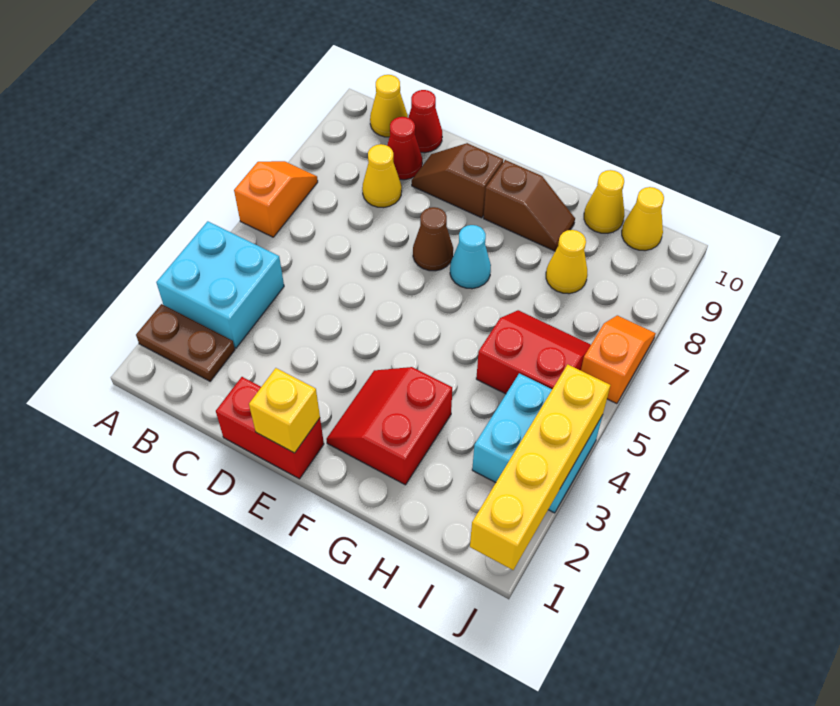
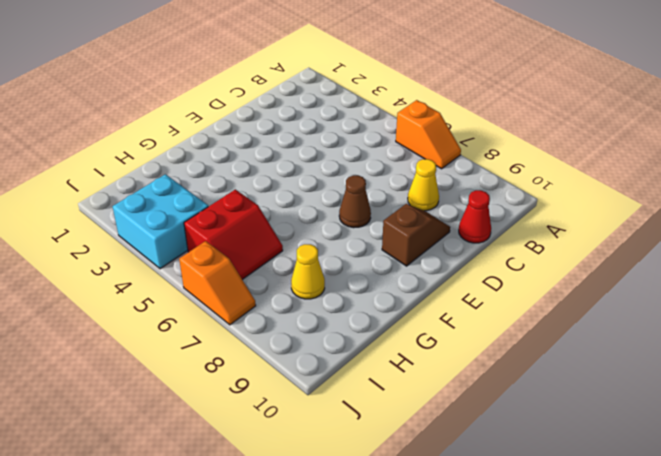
none -> brown 1x2 plate [136,304,235,381]
none -> cyan 2x2 brick [156,221,284,348]
none -> yellow 1x1 cone [370,75,408,137]

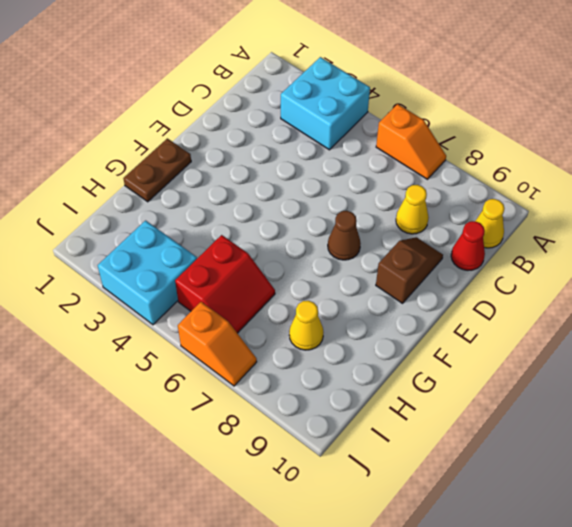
brown 1x2 plate [123,138,191,202] -> brown 1x2 plate moved to [136,304,235,381]
none -> red 1x1 cone [387,117,422,180]
none -> red 1x2 brick [216,377,324,479]
none -> red 2x2 slope [326,367,452,485]

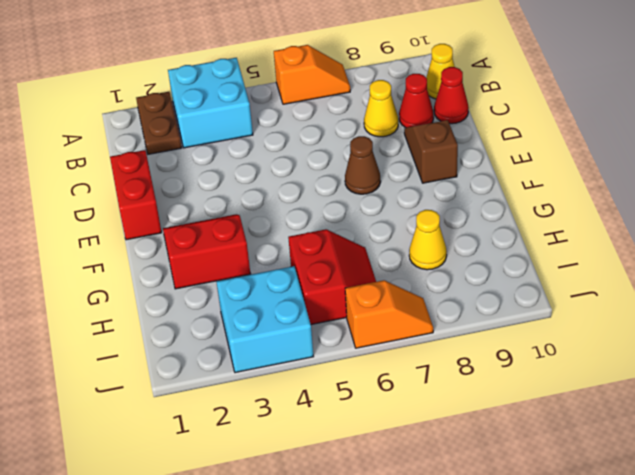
none -> cyan 1x1 cone [450,225,491,289]
none -> brown 1x2 slope [484,160,575,251]
none -> yellow 1x1 cone [584,170,624,233]

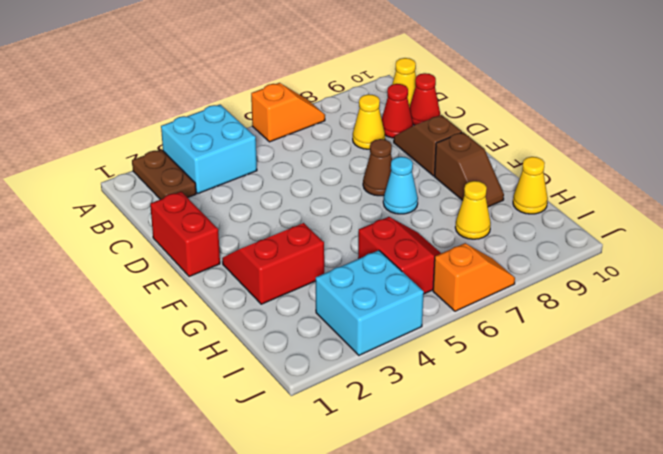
none -> yellow 1x1 cone [622,187,664,251]
none -> yellow 1x1 brick [249,368,320,453]
none -> yellow 1x4 brick [470,365,610,570]

